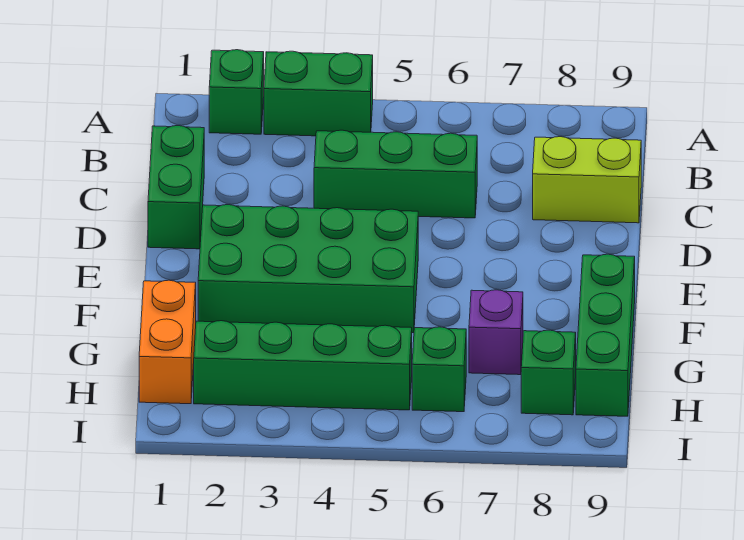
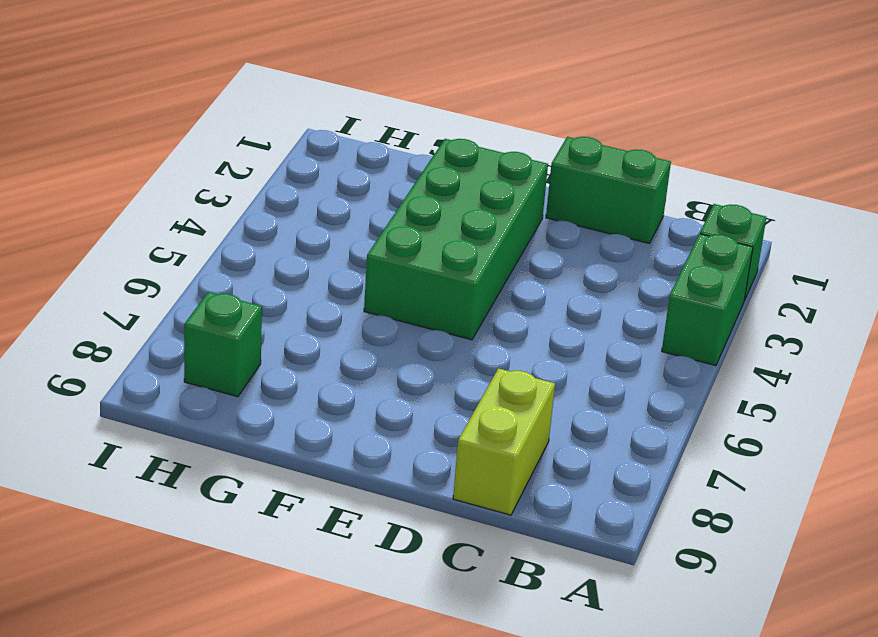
none -> green 1x3 brick [314,130,477,218]
none -> green 1x3 brick [576,254,635,416]
none -> orange 1x2 brick [139,280,196,404]

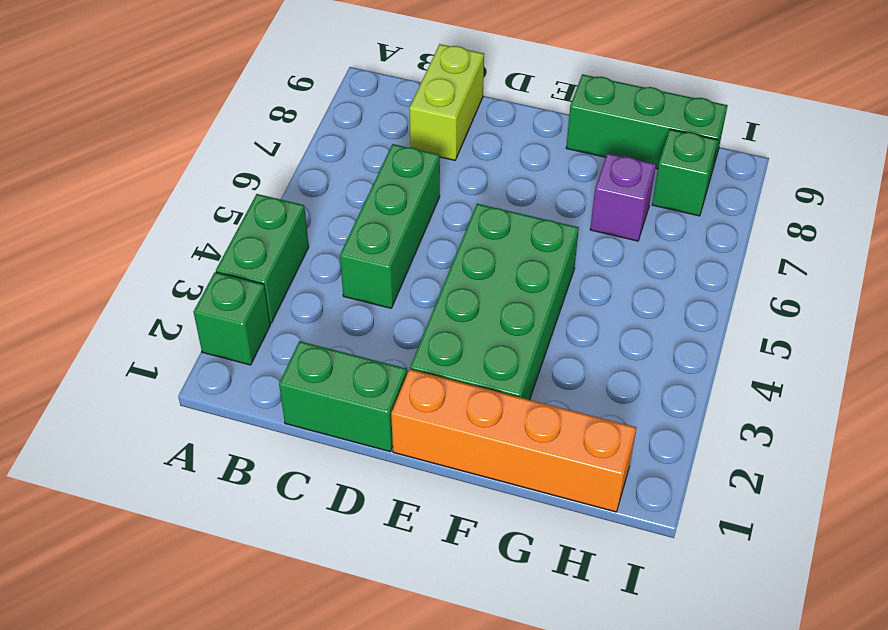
orange 1x4 brick [391,369,636,512] -> orange 1x2 brick [139,280,196,404]
none -> green 1x4 brick [194,321,412,410]
none -> green 1x1 brick [412,327,466,412]

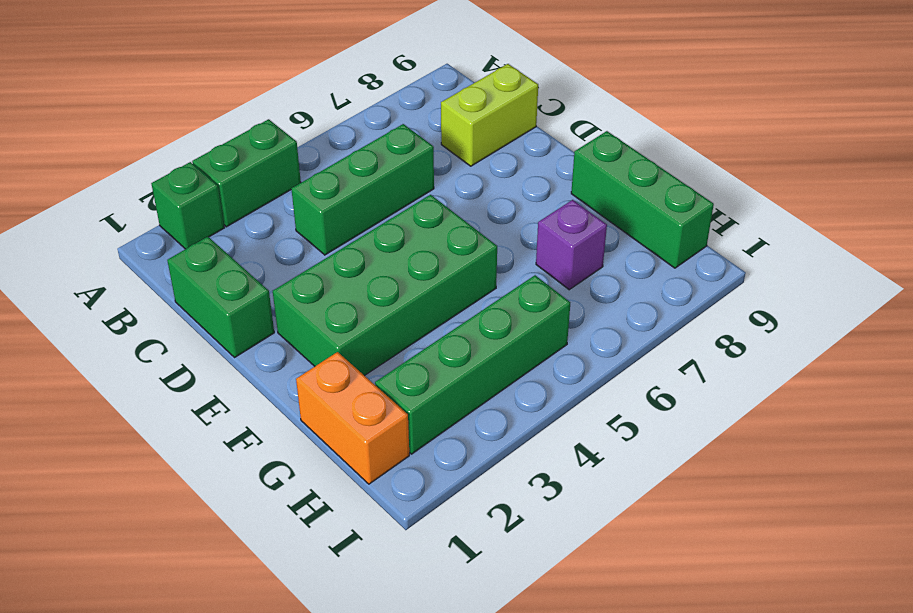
none -> green 1x1 brick [412,327,466,412]
none -> green 1x1 brick [521,330,576,415]

